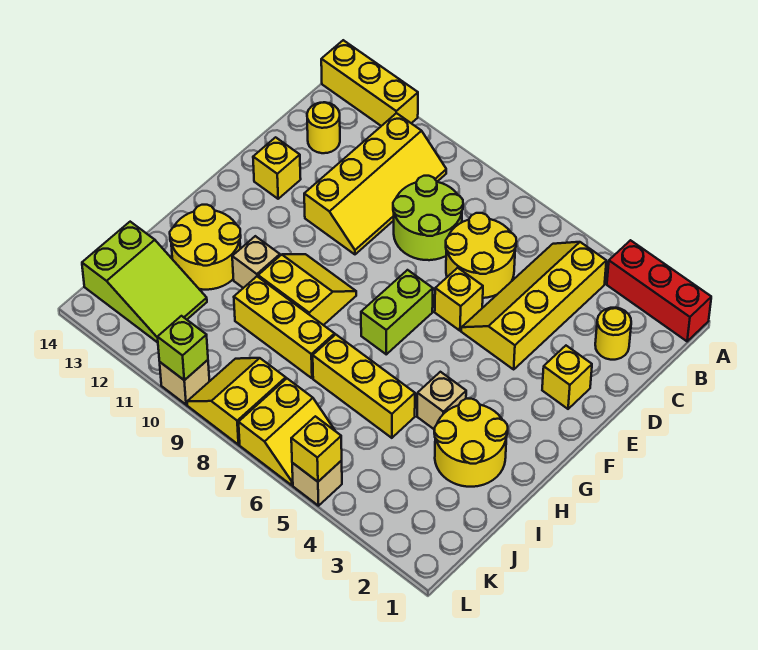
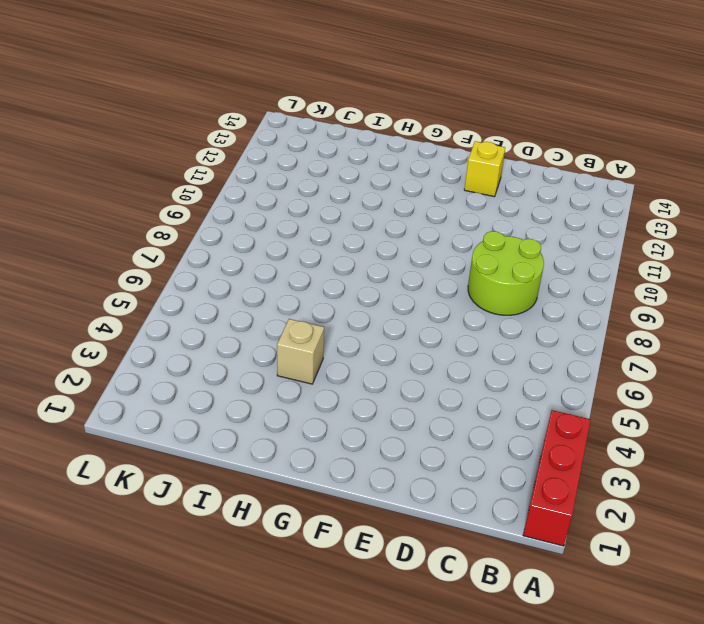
none -> yellow 1x3 brick [321,40,418,126]
none -> yellow 2x4 slope [461,242,606,369]
none -> yellow 2x4 slope [304,113,446,254]

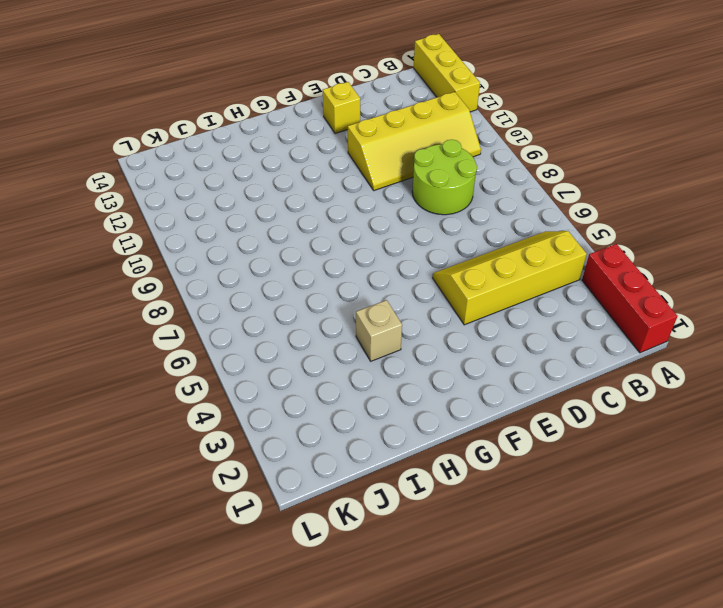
none -> yellow 1x1 round brick [595,308,631,360]
none -> yellow 2x2 round brick [446,213,516,298]
none -> yellow 1x1 round brick [307,102,340,153]

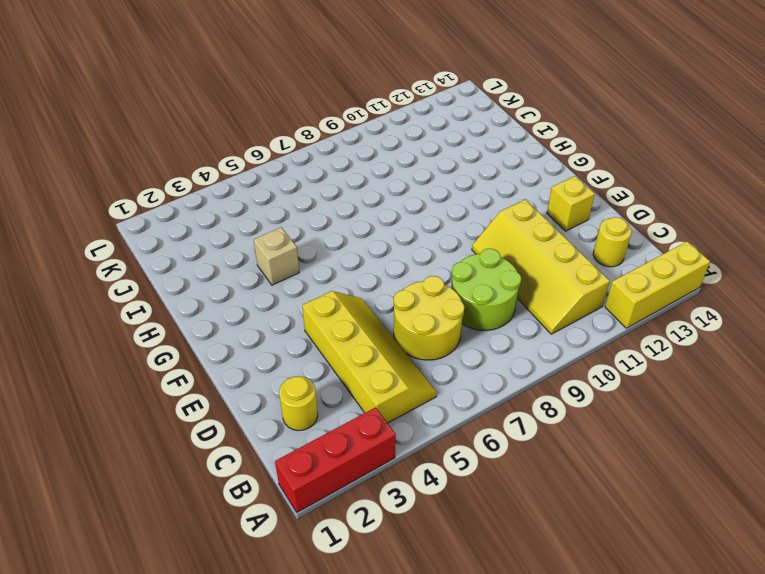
none -> yellow 1x1 brick [542,346,592,409]
none -> yellow 1x1 brick [435,268,483,331]
none -> lime 1x2 brick [361,270,433,354]

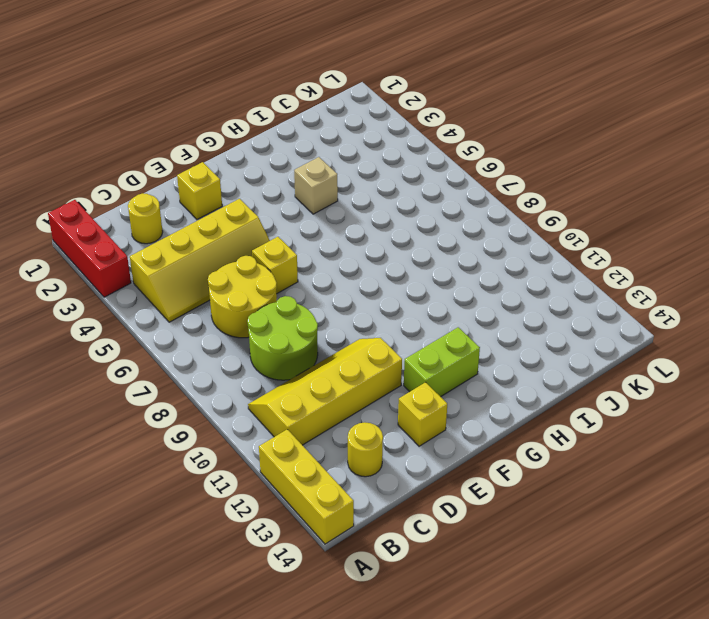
lime 1x2 brick [404,327,480,397] -> lime 1x2 brick moved to [361,270,433,354]
none -> yellow 2x2 slope [258,254,356,325]
none -> yellow 2x2 round brick [434,399,508,487]
none -> tan 1x1 brick [232,236,280,288]

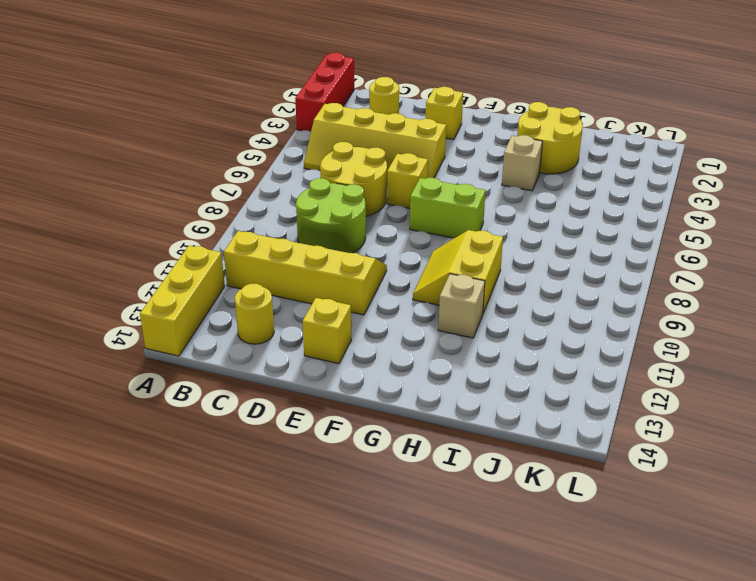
none -> yellow 2x2 round brick [170,205,241,290]
none -> yellow 1x3 brick [313,335,415,438]
none -> yellow 1x3 brick [234,277,335,378]

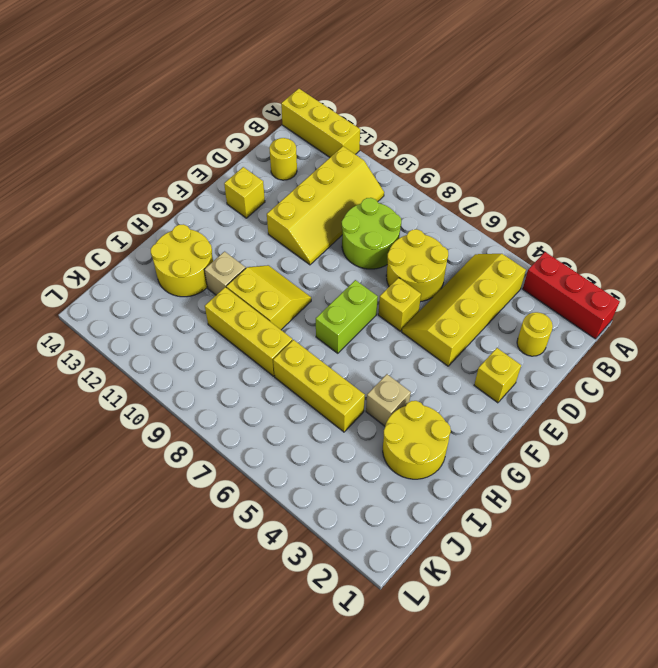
none -> lime 2x3 slope [82,222,207,343]
none -> yellow 2x2 slope [239,379,335,485]
none -> yellow 2x2 slope [187,358,286,445]

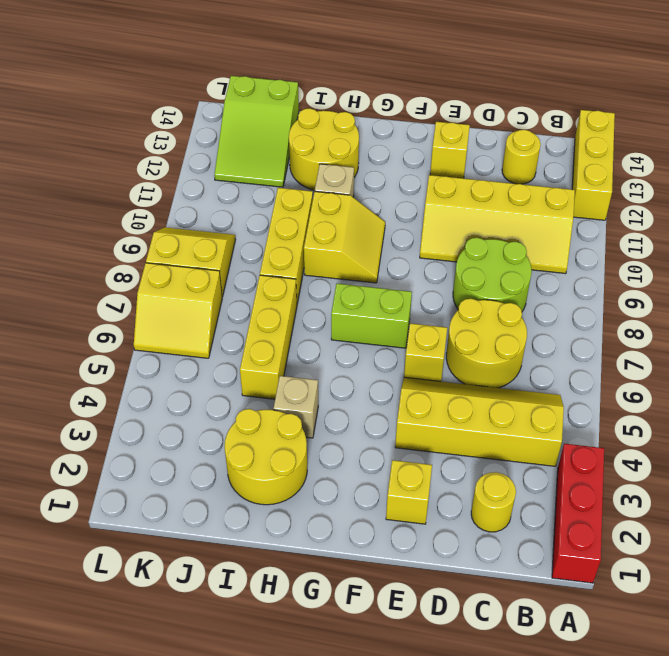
none -> tan 1x1 brick [292,461,342,506]
none -> tan 1x1 brick [160,360,209,405]
none -> yellow 1x1 brick [291,416,342,482]

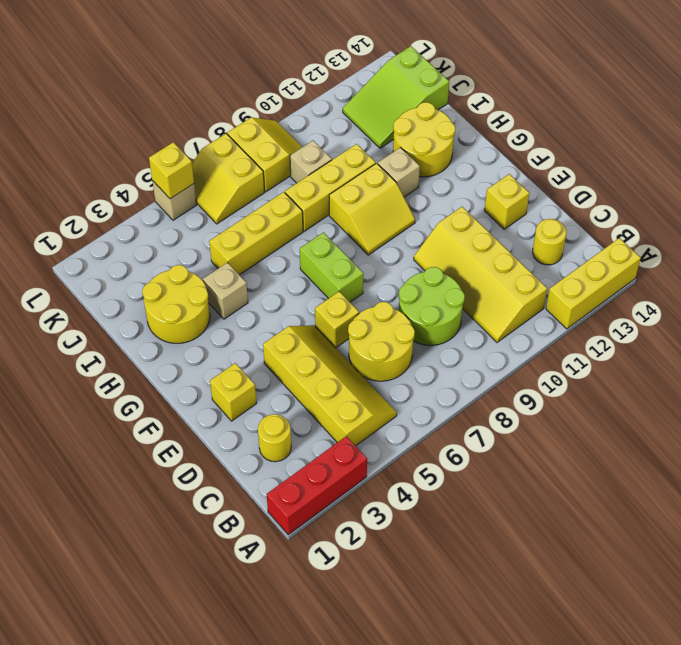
tan 1x1 brick [290,141,332,183] -> tan 1x1 brick moved to [160,360,209,405]
none -> lime 1x1 brick [157,316,208,380]

